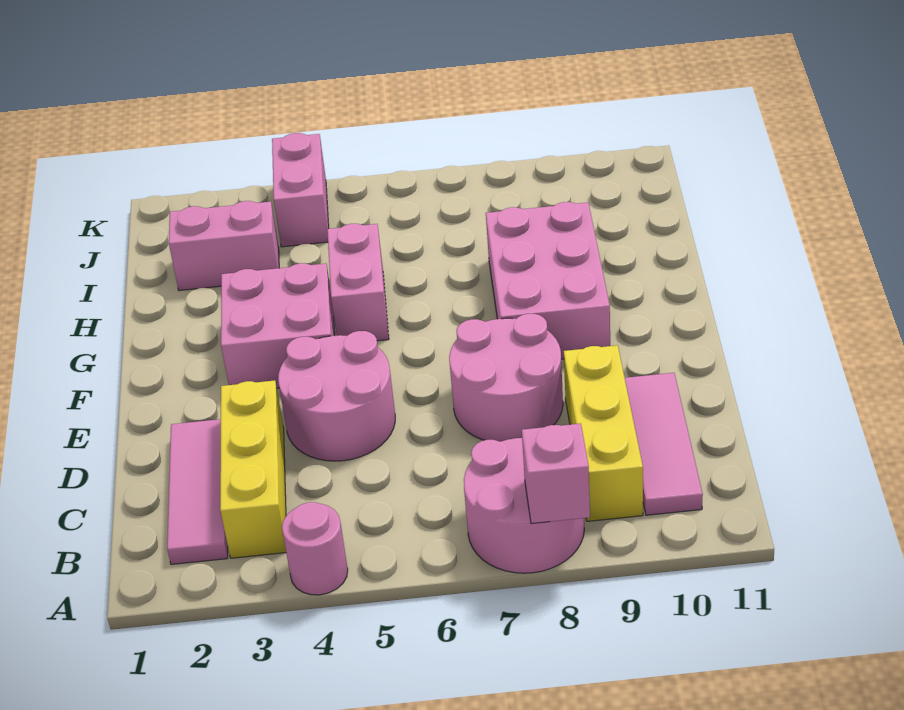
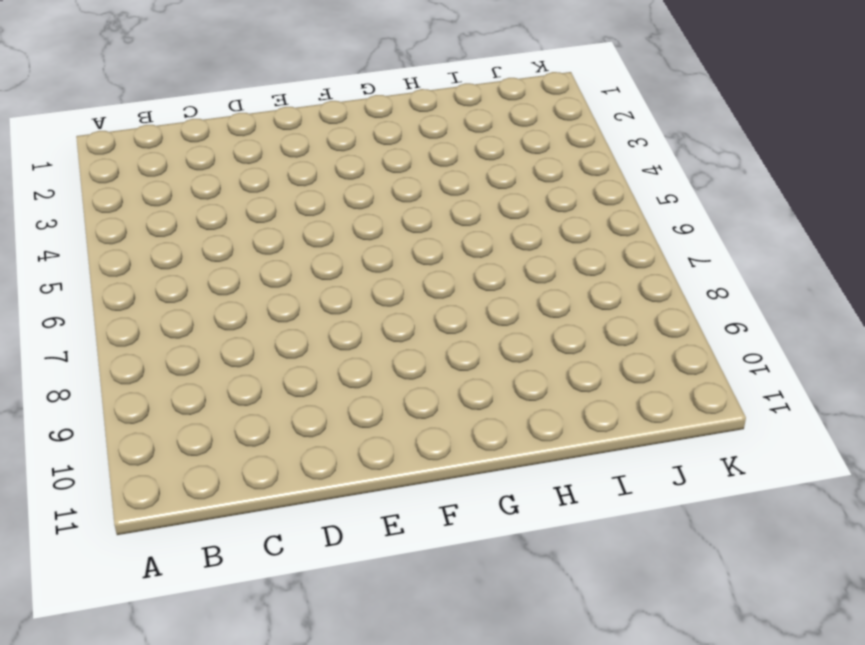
none -> pink 1x1 round brick [282,502,348,595]
none -> pink 2x2 round brick [464,438,584,573]
none -> pink 1x3 tile [167,419,228,564]

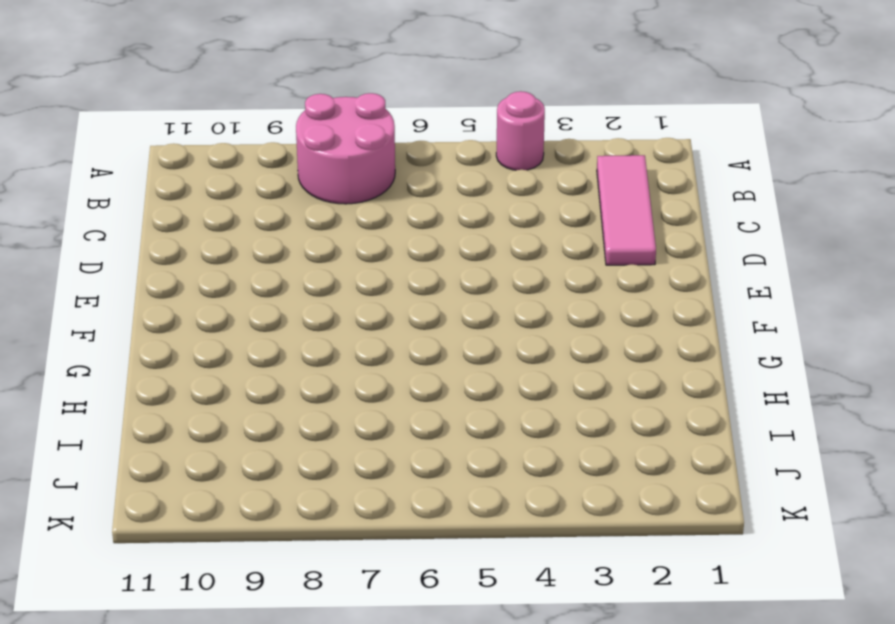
none -> yellow 1x3 brick [220,380,286,558]
none -> yellow 1x3 brick [564,345,643,521]
none -> pink 1x3 tile [625,373,703,515]

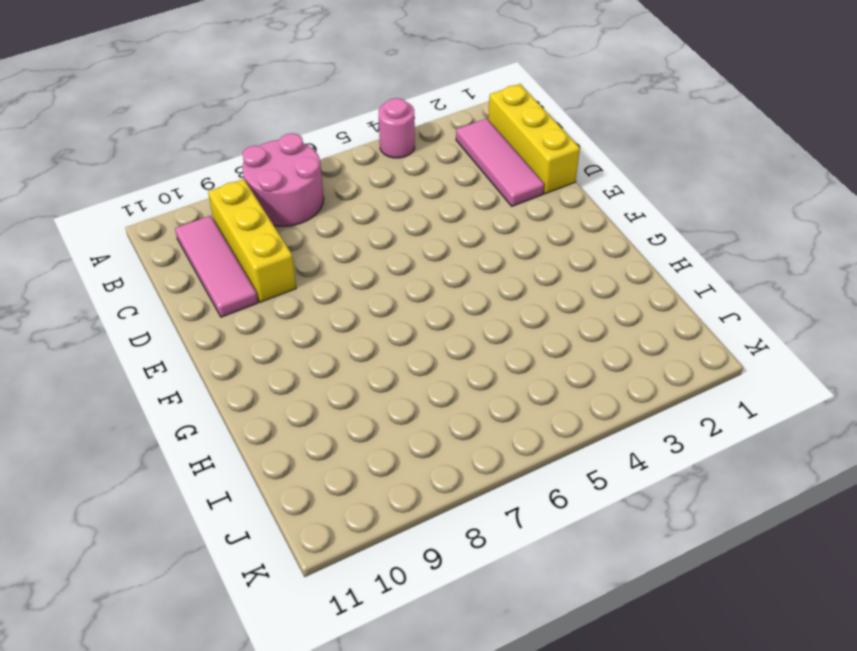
yellow 1x3 brick [488,84,580,194] -> yellow 1x3 brick moved to [220,380,286,558]
none -> pink 2x2 round brick [278,331,395,461]
none -> pink 2x2 round brick [449,314,563,442]
none -> pink 2x2 brick [221,263,335,388]

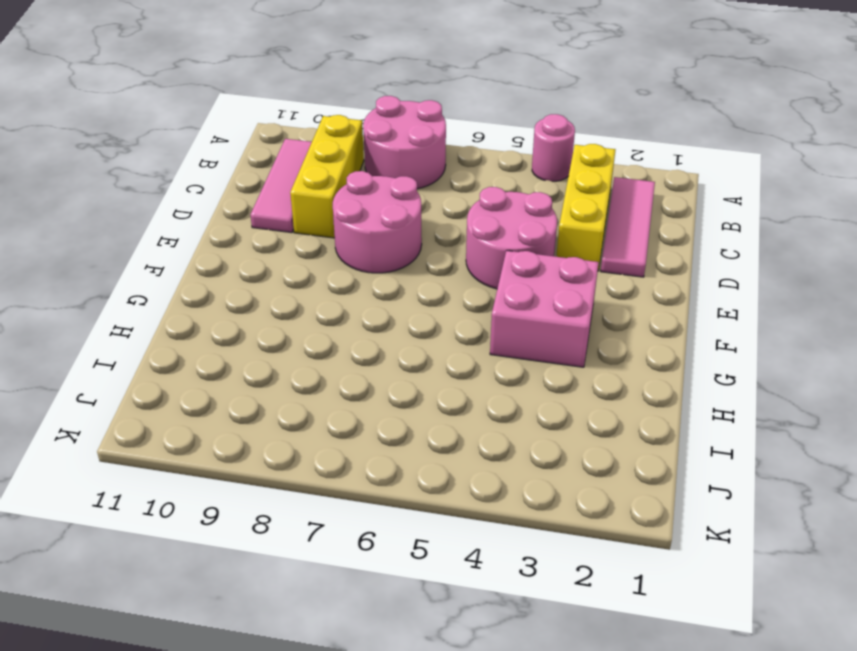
none -> pink 2x3 brick [486,202,610,359]
none -> pink 1x2 brick [327,224,389,341]
none -> pink 1x2 brick [169,201,279,291]

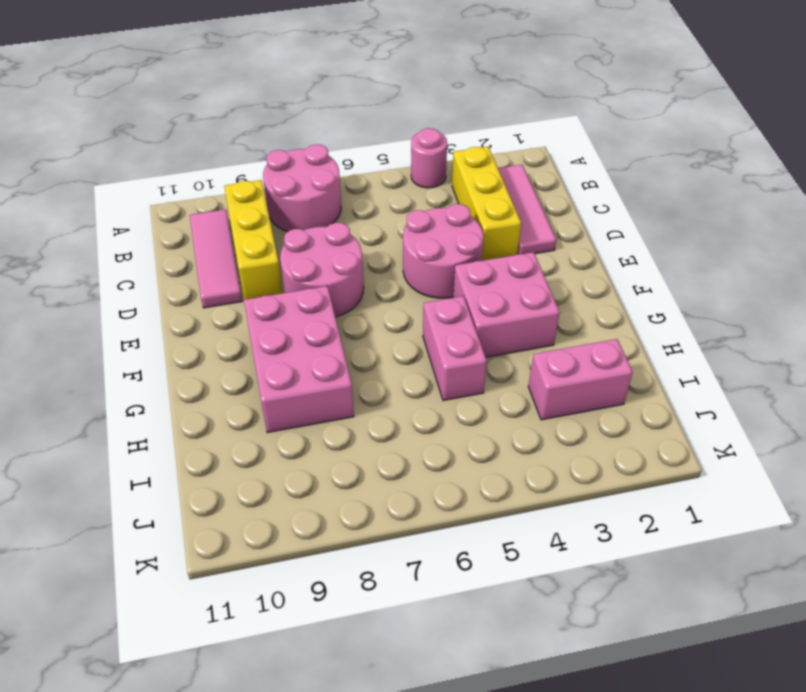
none -> pink 1x2 brick [272,133,329,247]
none -> pink 1x1 brick [522,424,590,524]

